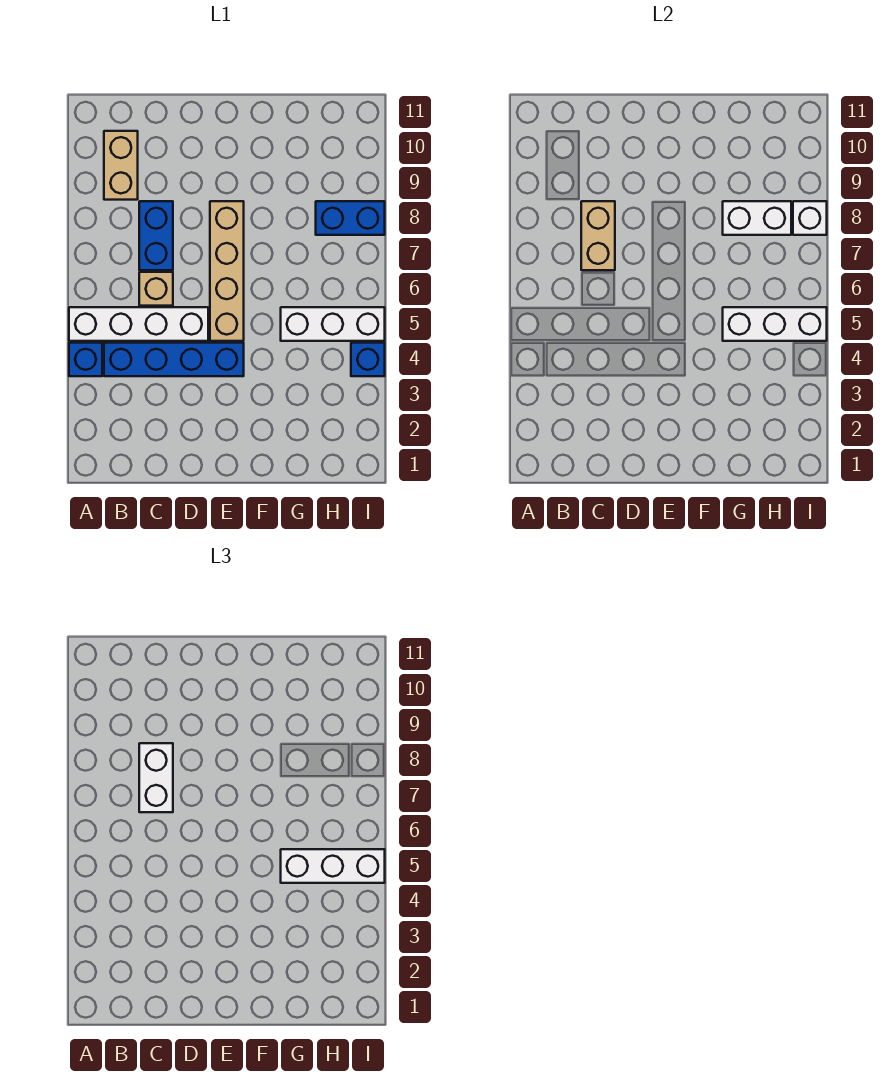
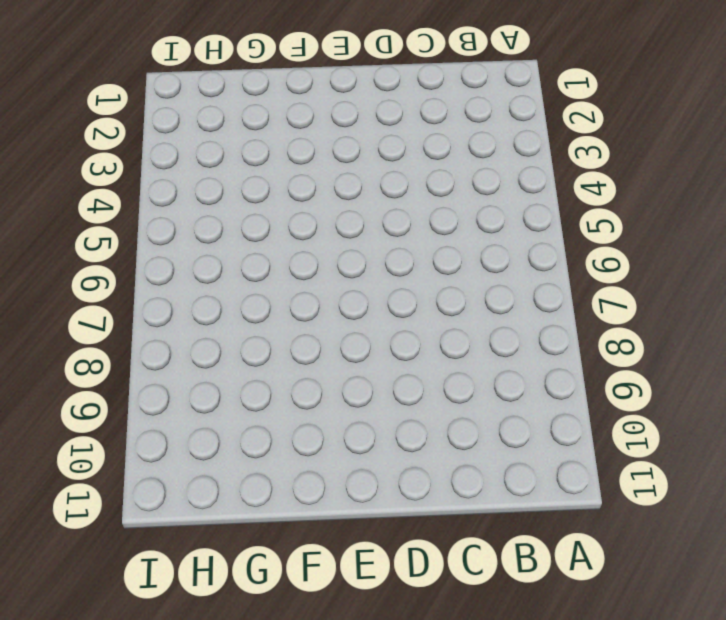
none -> blue 1x1 brick [69,343,102,376]
none -> white 1x4 brick [69,307,208,341]
none -> blue 1x4 brick [104,343,244,376]

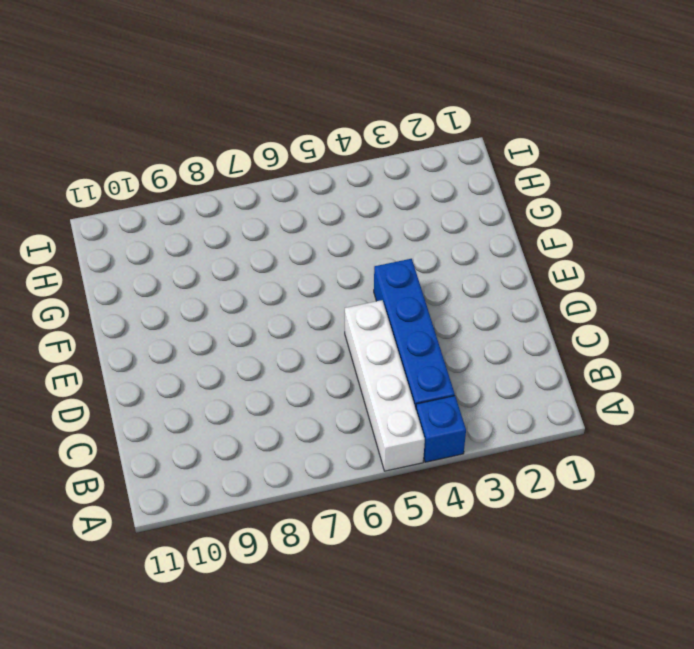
none -> tan 1x2 brick [104,131,138,200]
none -> tan 1x1 brick [139,272,173,306]
none -> blue 1x2 brick [139,201,173,270]

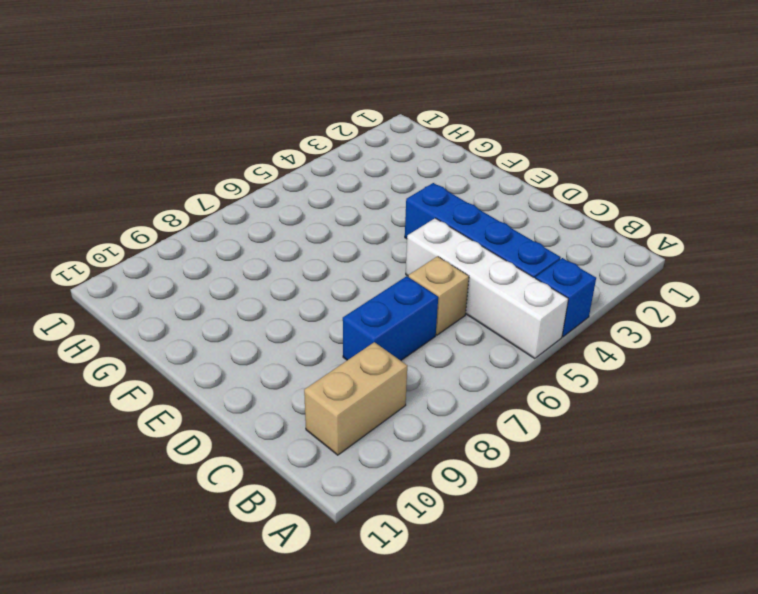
none -> tan 1x4 brick [210,201,244,341]
none -> white 1x3 brick [281,307,385,341]
none -> blue 1x2 brick [316,201,385,235]

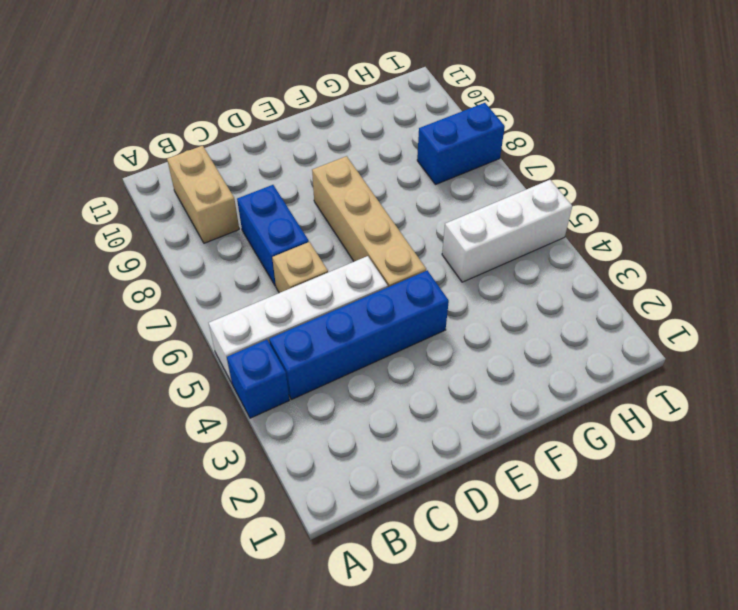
none -> blue 1x1 brick [351,343,385,376]
none -> tan 1x2 brick [581,201,615,270]
none -> white 1x3 brick [723,307,827,341]

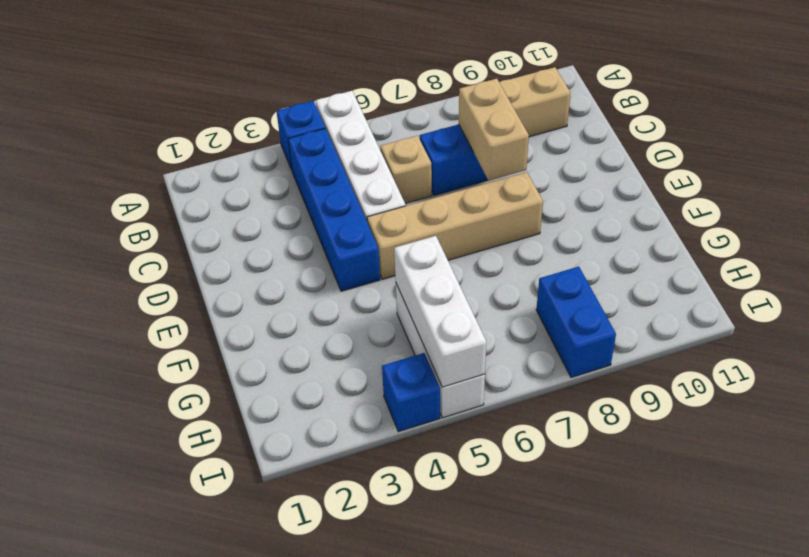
tan 1x2 brick [459,79,529,181] -> tan 1x2 brick turned to [581,201,615,270]
none -> white 1x2 brick [723,201,791,235]
none -> white 1x1 brick [793,201,827,235]
none -> white 1x2 brick [139,743,173,812]

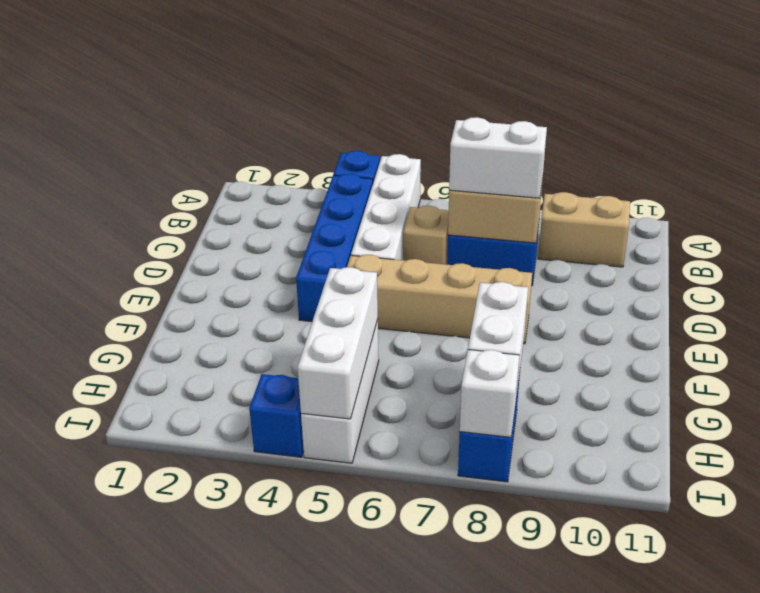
none -> white 1x3 brick [281,849,385,883]

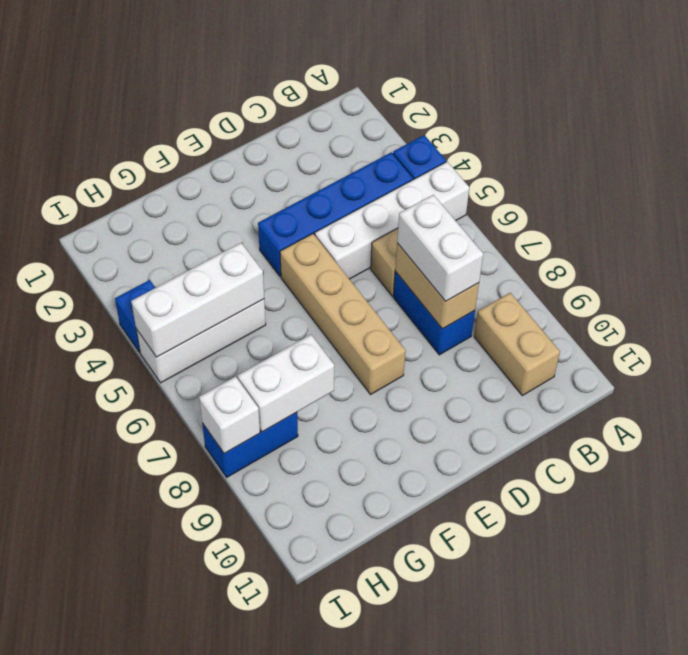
none -> white 1x3 brick [281,849,385,883]

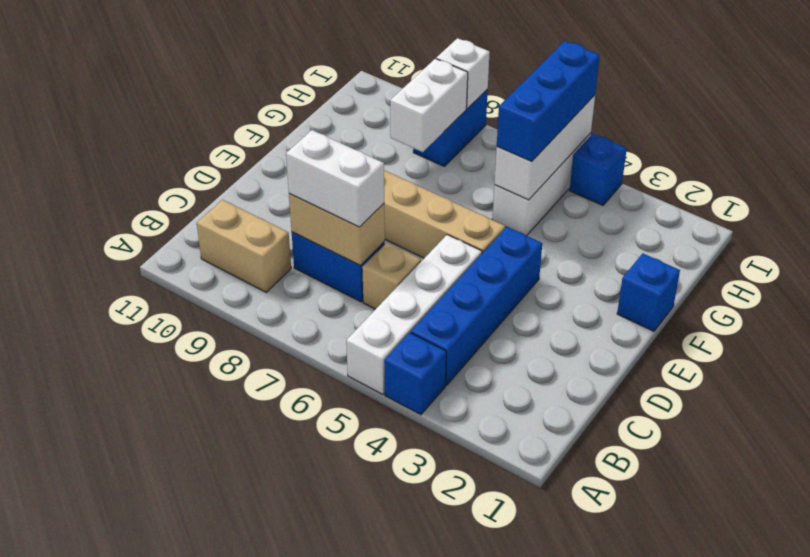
blue 1x1 brick [617,253,680,331] -> none
blue 1x3 brick [497,41,600,161] -> white 1x3 brick [281,849,385,883]

